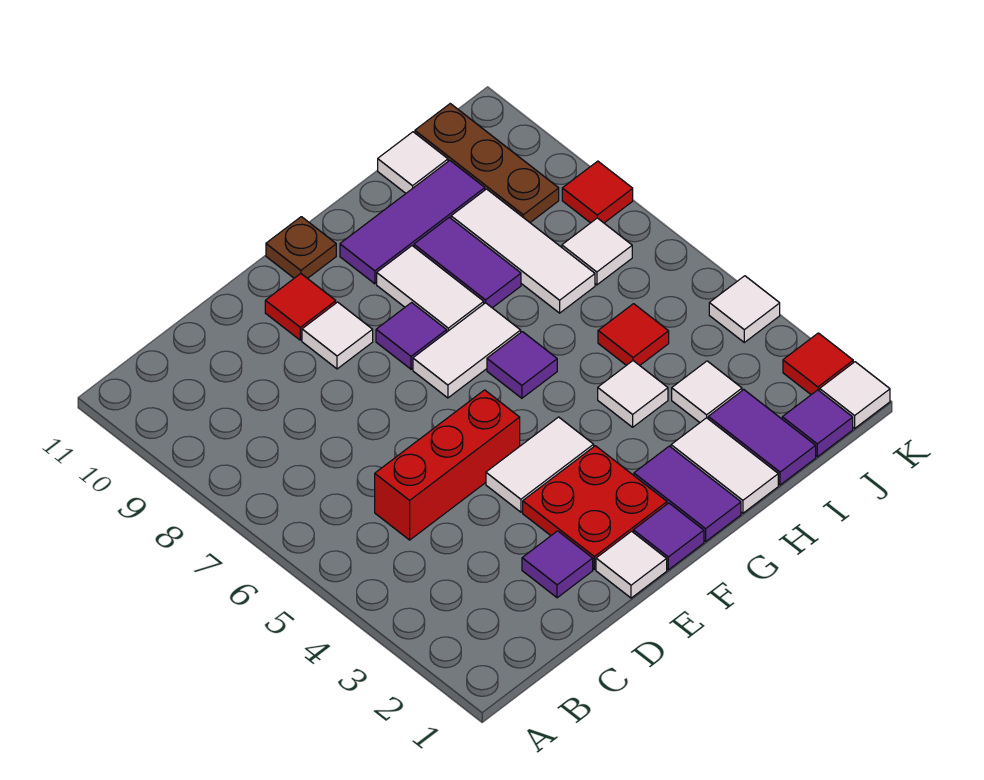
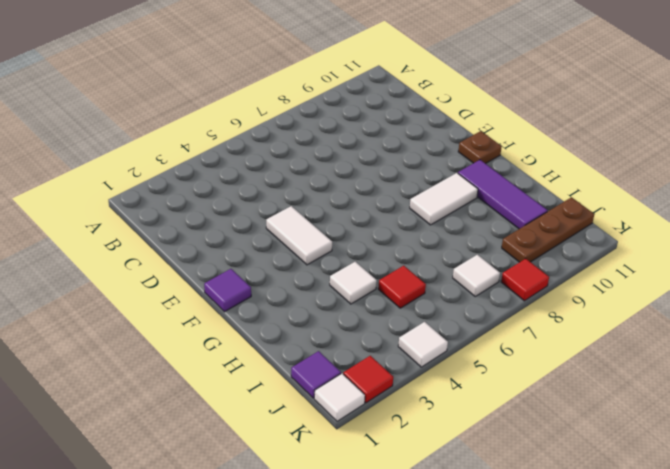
none -> red 1x3 brick [375,390,520,540]
none -> purple 1x1 tile [522,531,593,598]
none -> white 1x1 tile [596,531,667,598]
none -> red 2x2 plate [523,446,667,569]

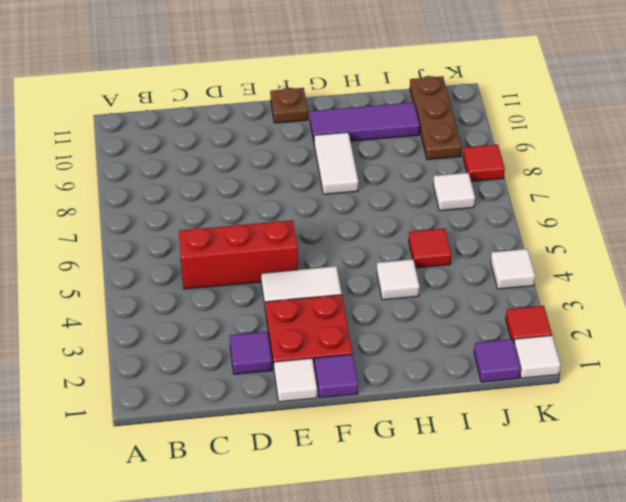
none -> white 1x1 tile [302,302,373,369]
none -> red 1x1 tile [265,274,336,340]
none -> white 1x2 tile [413,303,521,398]
none -> purple 1x1 tile [376,303,447,369]

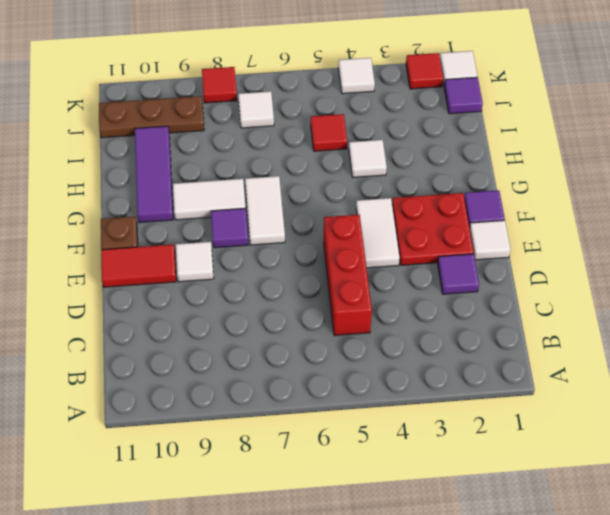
red 1x2 tile [101,244,176,287] -> red 1x1 tile [265,274,336,340]
none -> purple 1x2 tile [634,446,741,541]
none -> purple 1x1 tile [487,332,557,398]
none -> white 1x2 tile [671,418,778,513]
none -> purple 1x2 tile [414,217,521,308]

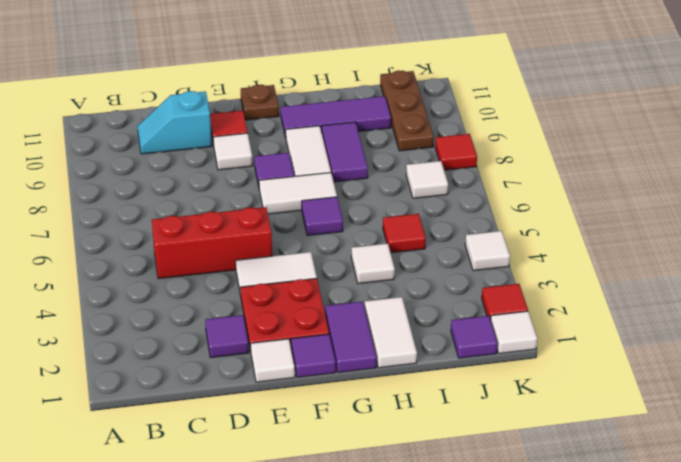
cyan 1x2 slope [137,91,212,154] -> none
none -> purple 1x2 tile [708,390,816,485]
none -> white 1x1 tile [672,361,742,422]
none -> white 1x3 tile [451,189,595,313]
none -> white 1x1 tile [378,132,448,193]

